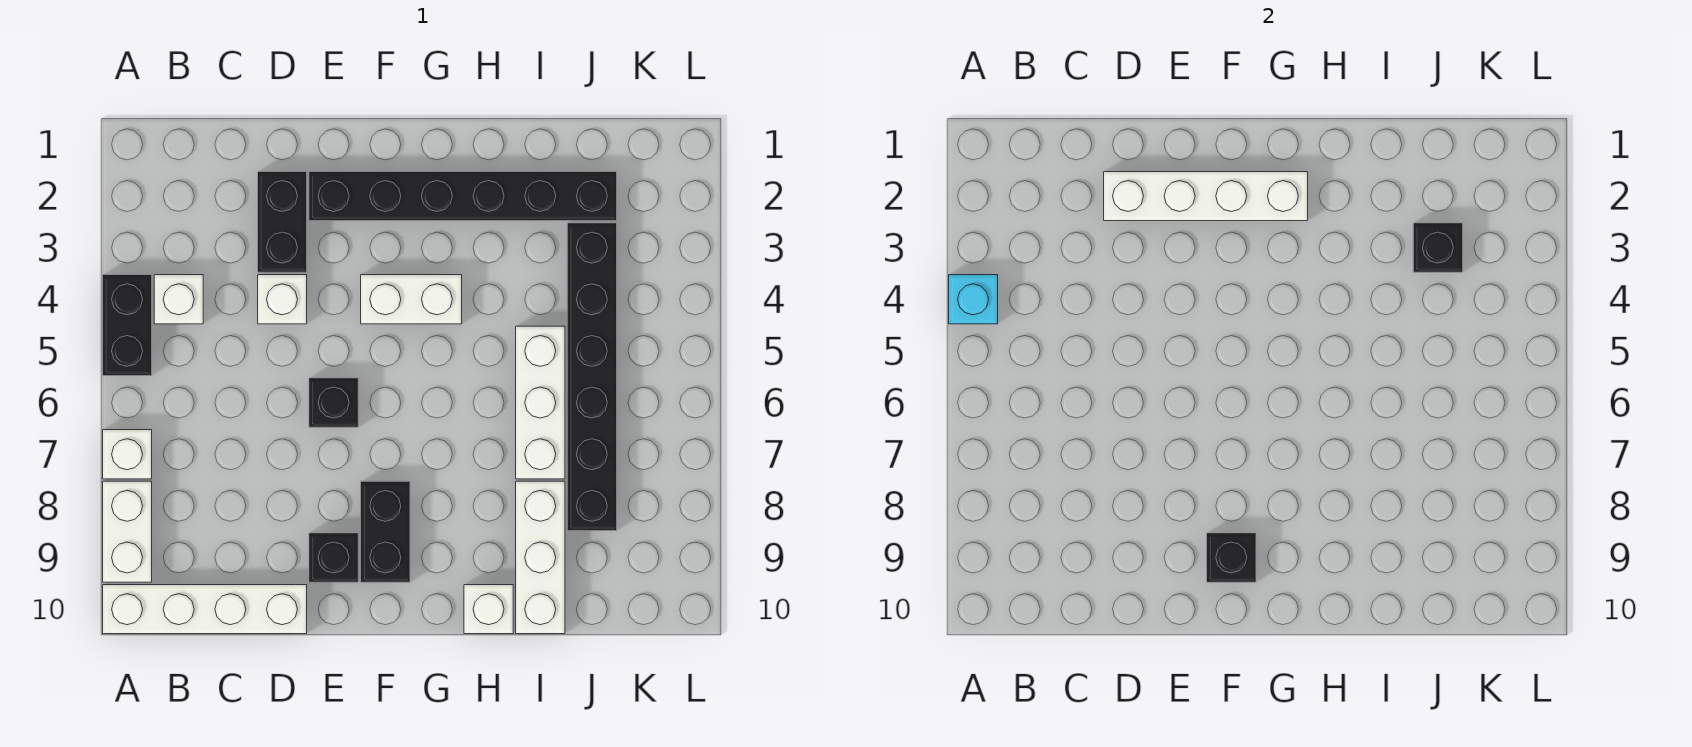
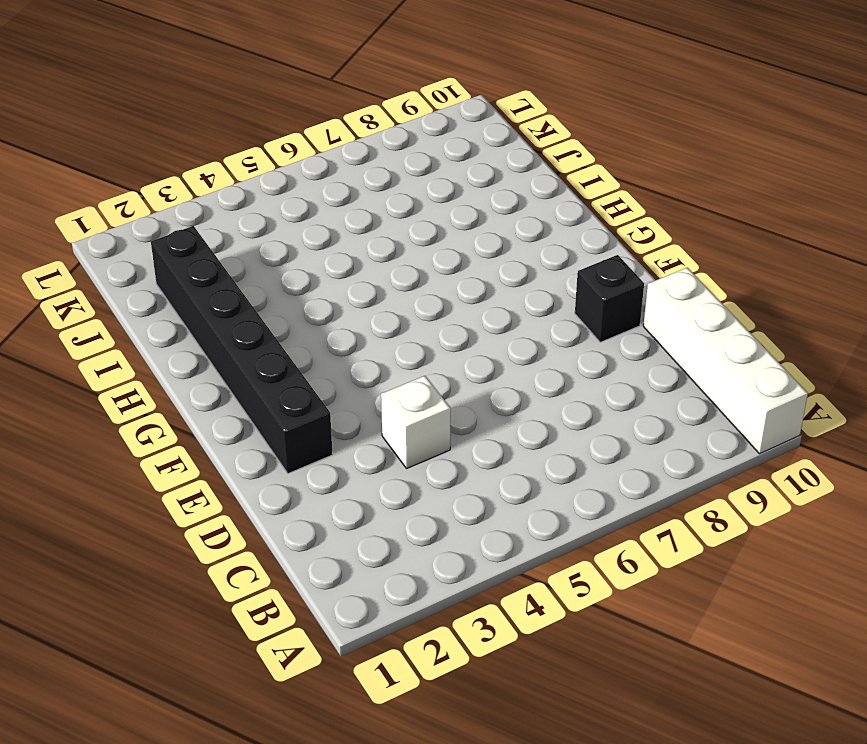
none -> black 1x2 brick [103,275,152,376]
none -> white 1x1 brick [103,430,152,479]
none -> white 1x2 brick [103,481,152,582]

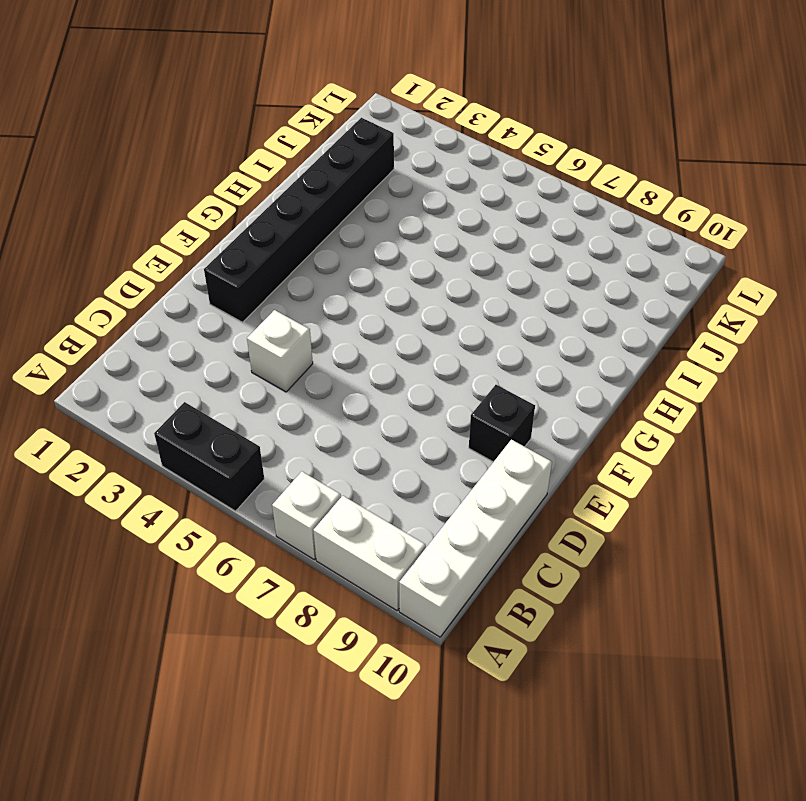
none -> white 1x1 brick [154,275,203,324]
none -> black 1x2 brick [258,172,307,272]
none -> black 1x1 brick [309,378,358,427]

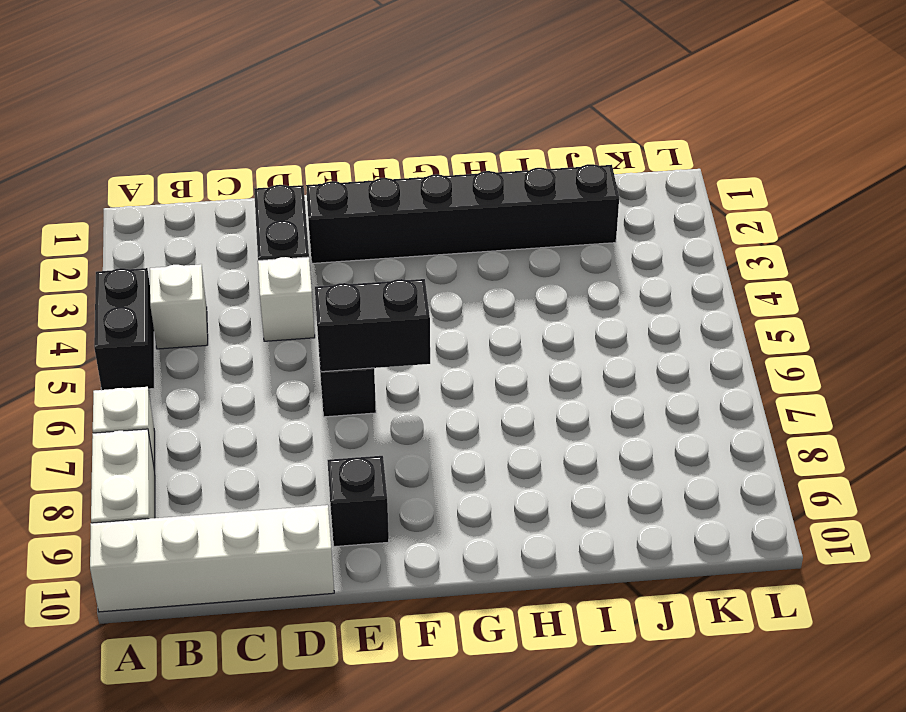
black 1x2 brick [315,279,430,372] -> black 1x2 brick turned to [361,481,410,582]
none -> white 1x2 brick [361,275,462,324]
none -> white 1x1 brick [464,585,513,634]
none -> white 1x3 brick [516,326,565,479]

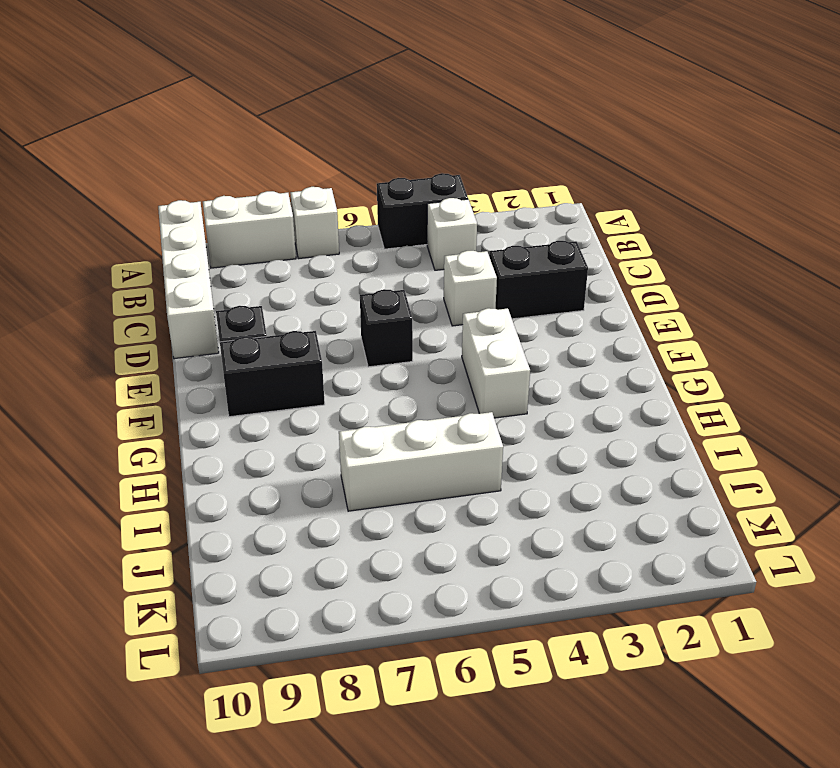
none -> black 1x6 brick [309,172,617,221]
none -> white 1x1 brick [464,585,513,634]
none -> white 1x3 brick [516,481,565,634]

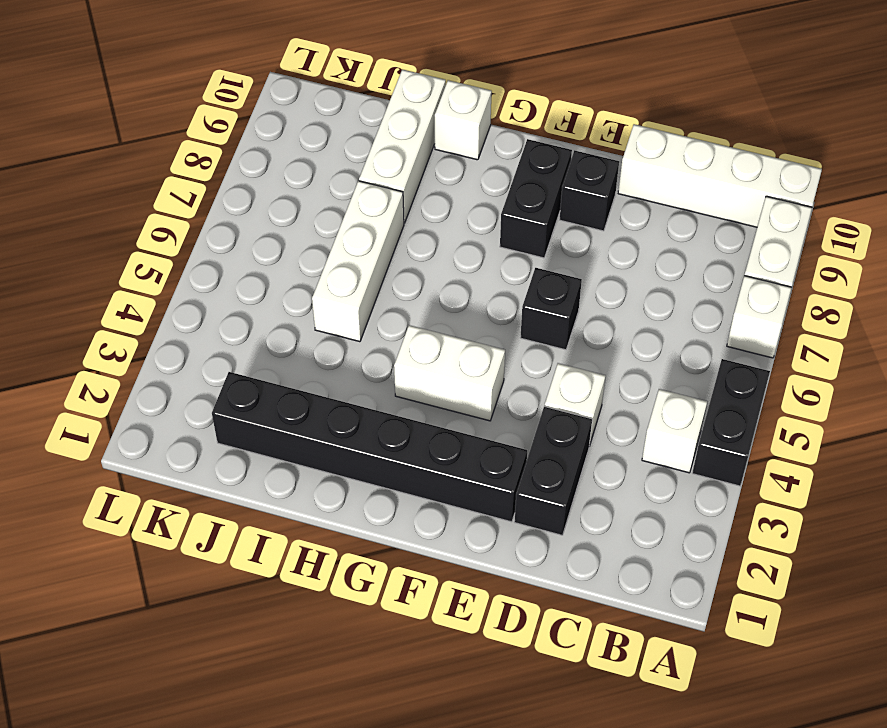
none -> black 1x6 brick [567,223,617,531]
none -> cyan 1x1 brick [949,275,998,324]
none -> white 1x4 brick [1104,172,1308,221]

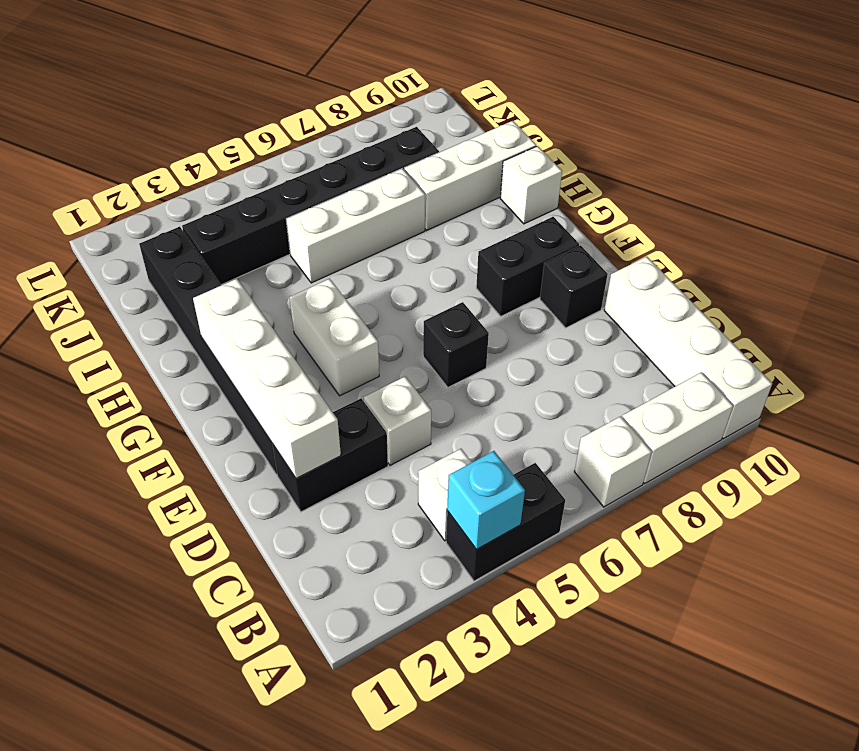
none -> black 1x1 brick [1207,533,1256,582]
none -> black 1x1 brick [1413,223,1463,272]

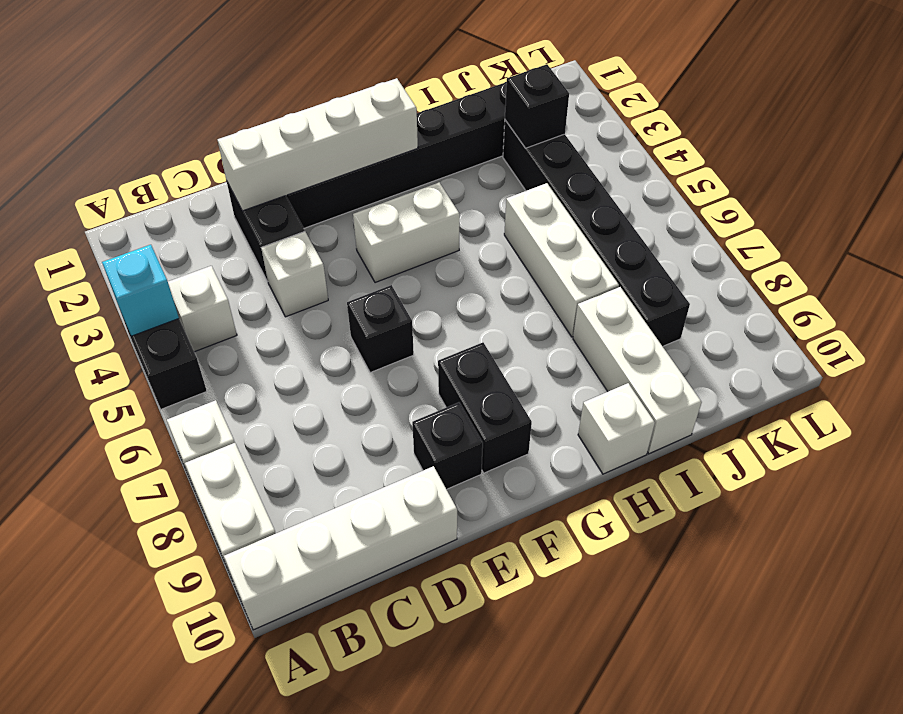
none -> black 1x1 brick [1207,533,1256,582]

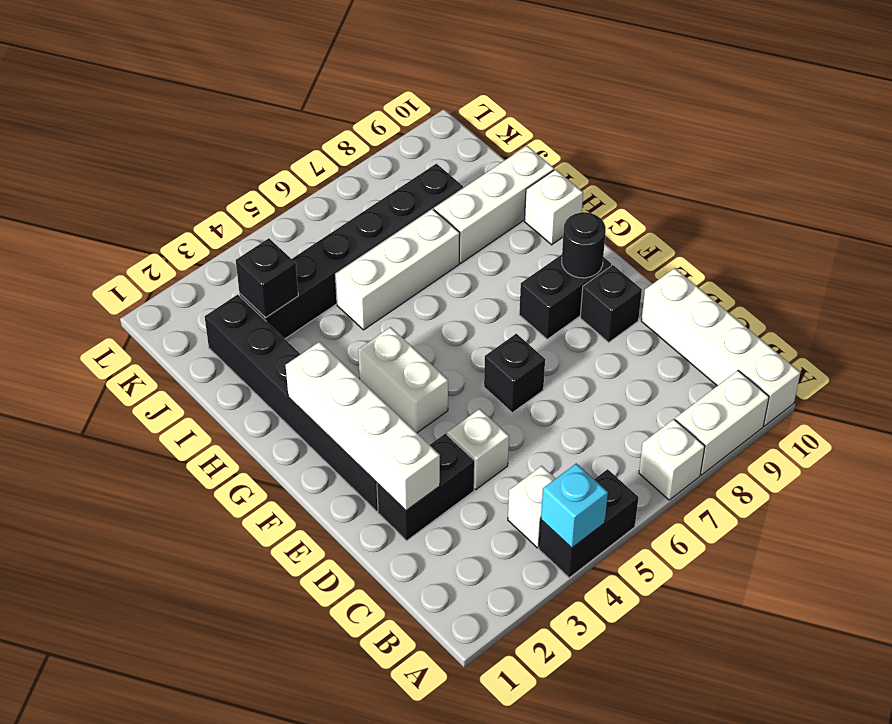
black 1x1 round brick [562,212,606,278] -> black 1x1 brick [1207,533,1256,582]

